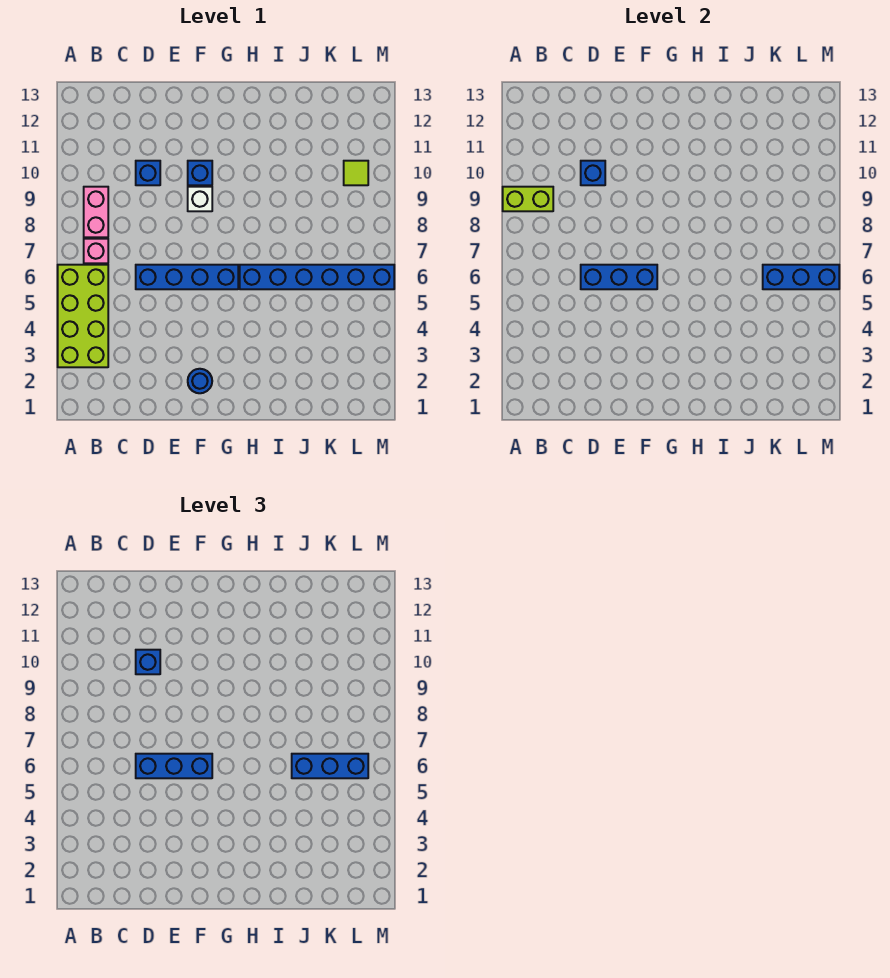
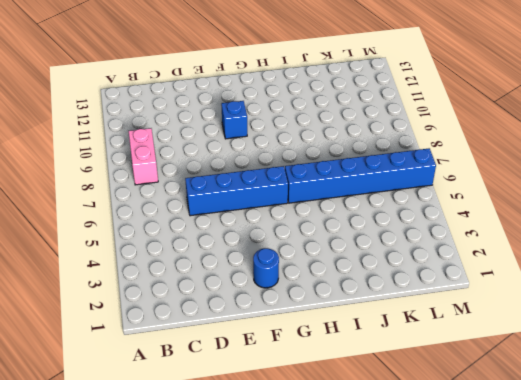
none -> lime 2x4 brick [58,265,108,367]
none -> pink 1x1 brick [84,239,108,263]
none -> blue 1x1 brick [136,161,160,185]

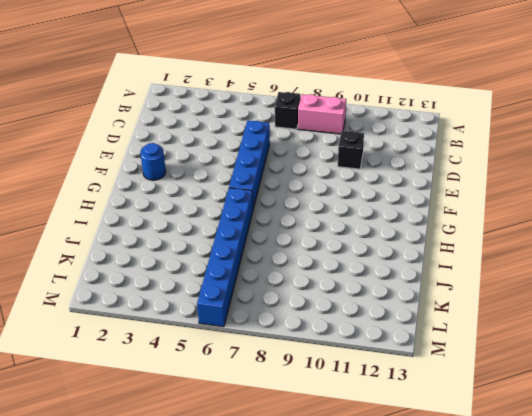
black 1x1 brick [275,92,300,129] -> pink 1x1 brick [84,239,108,263]
black 1x1 brick [338,131,364,169] -> blue 1x1 brick [136,161,160,185]
none -> lime 2x4 brick [58,265,108,367]
none -> white 1x1 brick [188,187,212,211]
none -> blue 1x1 brick [188,161,212,185]

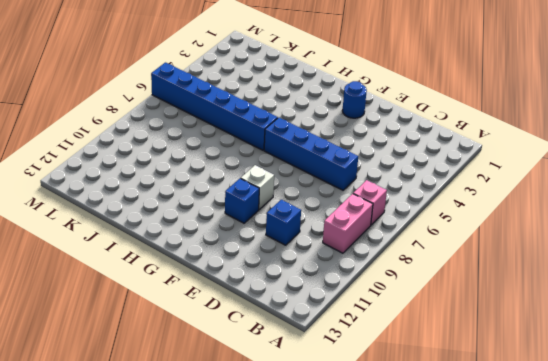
none -> lime 2x4 brick [58,265,108,367]
none -> lime 1x1 tile [344,161,368,185]
none -> lime 1x2 brick [503,187,553,211]

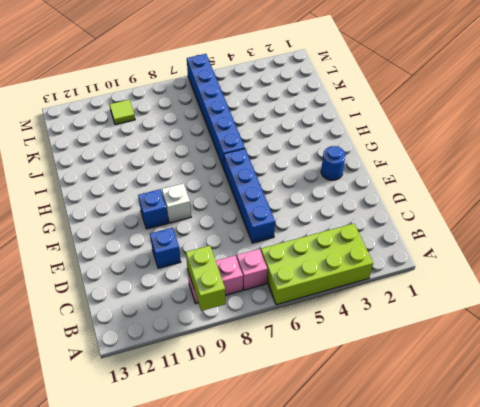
none -> blue 1x3 brick [581,265,657,289]
none -> blue 1x1 brick [581,161,605,185]
none -> blue 1x3 brick [763,265,839,289]

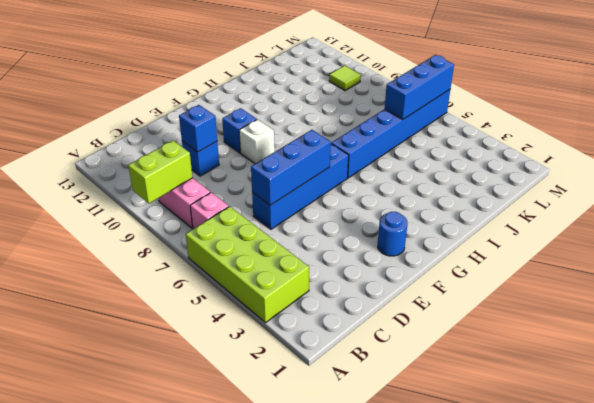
none -> blue 1x3 brick [136,754,212,778]
none -> blue 1x1 brick [136,650,160,674]
none -> blue 1x3 brick [292,754,368,778]

